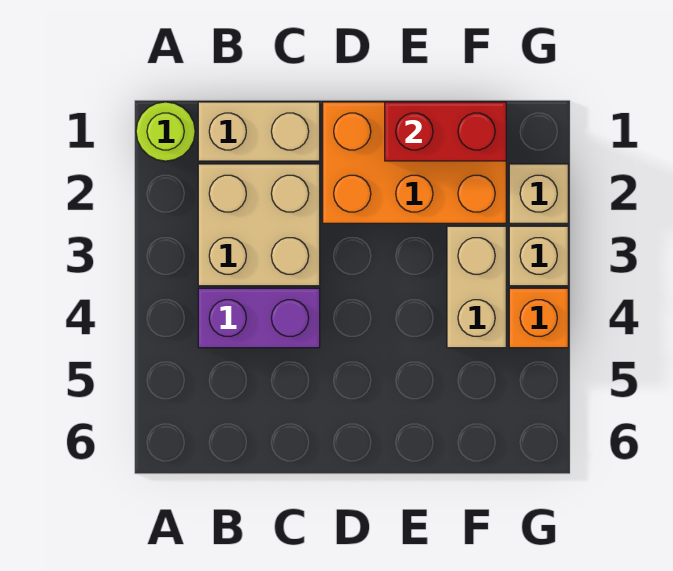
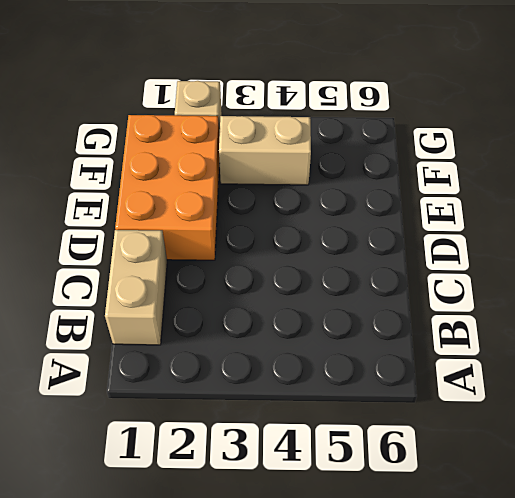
none -> lime 1x1 round brick [136,102,195,161]
none -> tan 2x2 brick [198,164,320,286]

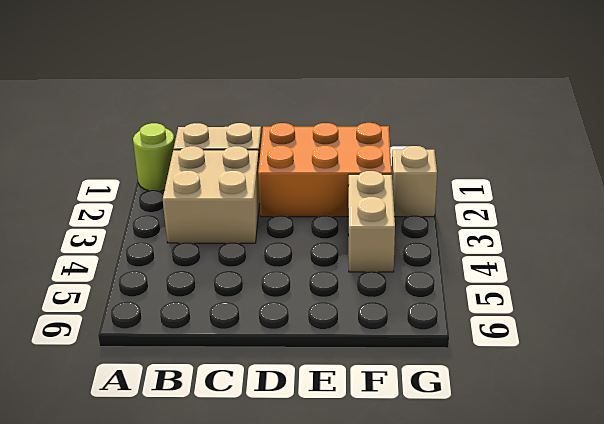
none -> purple 1x2 brick [198,288,320,348]
none -> tan 1x1 brick [509,226,568,286]

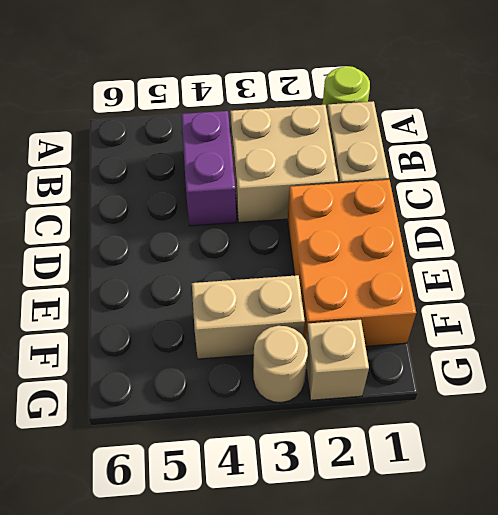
tan 1x1 round brick [253,326,308,403] -> tan 1x1 brick [509,226,568,286]
none -> orange 1x1 brick [509,288,568,348]
none -> red 1x2 brick [385,102,506,161]

